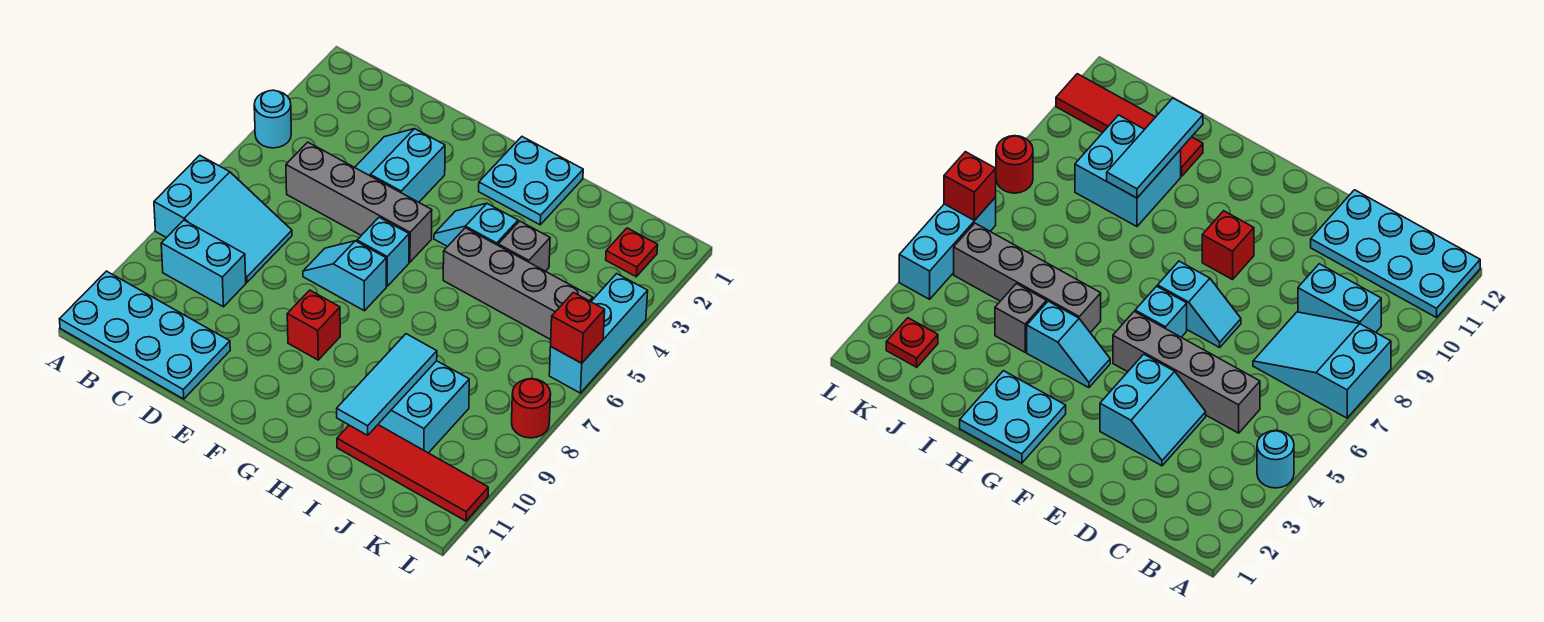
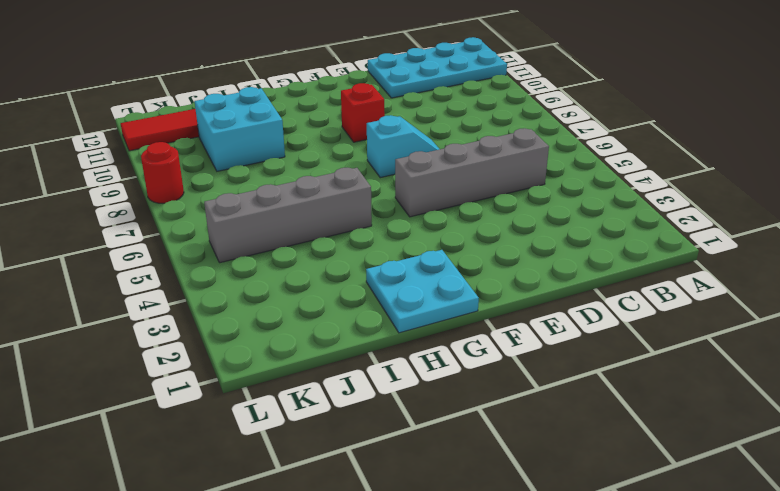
none -> cyan 1x1 round brick [254,90,291,148]
none -> cyan 2x3 slope [154,155,292,282]
none -> cyan 1x2 brick [161,220,246,307]

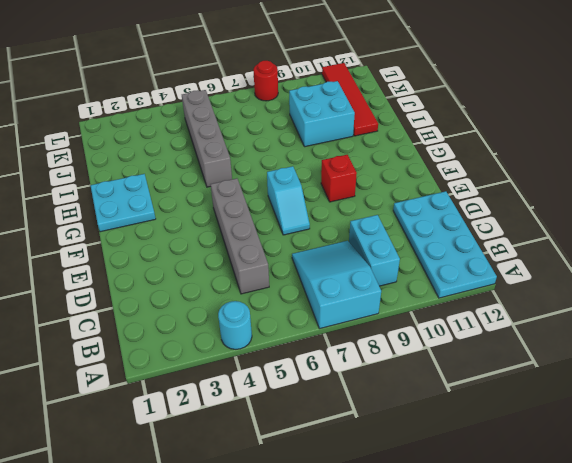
none -> cyan 2x2 slope [355,129,445,202]
none -> cyan 1x1 brick [357,217,409,286]
none -> cyan 1x2 slope [434,203,518,247]

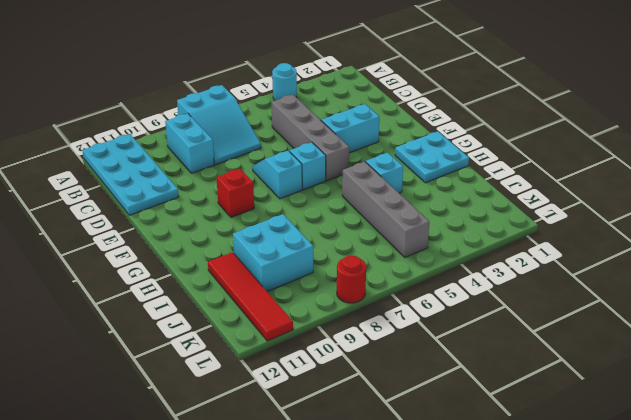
none -> grey 1x1 brick [498,221,550,271]
none -> red 1x1 plate [606,228,658,277]
none -> cyan 1x3 brick [549,274,648,393]

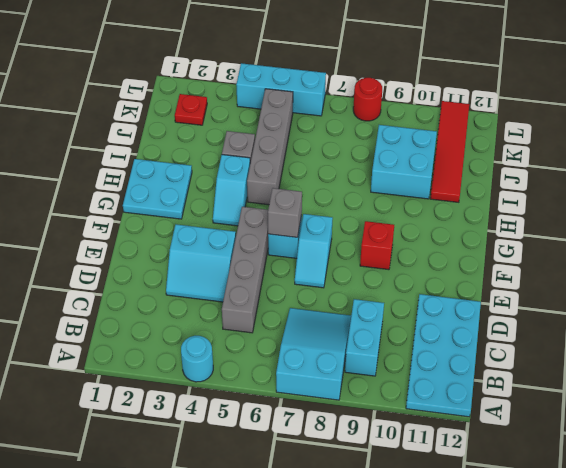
grey 1x1 brick [268,188,302,237] -> none
none -> cyan 1x3 tile [337,334,437,435]
none -> red 1x1 brick [551,292,605,363]

